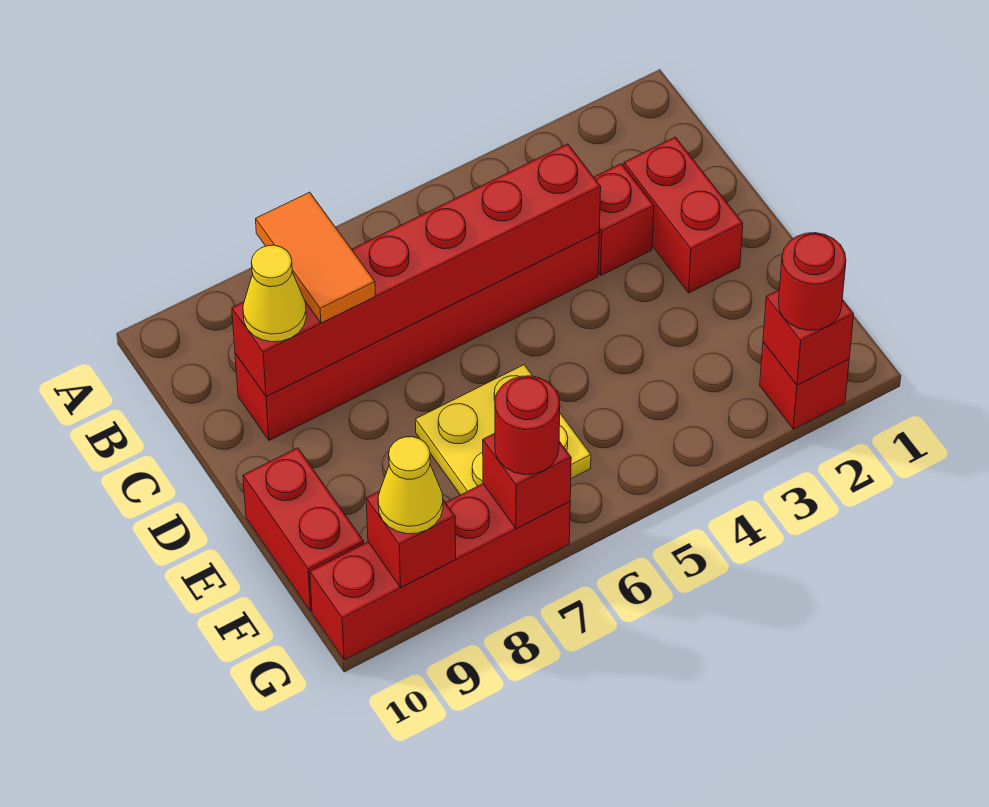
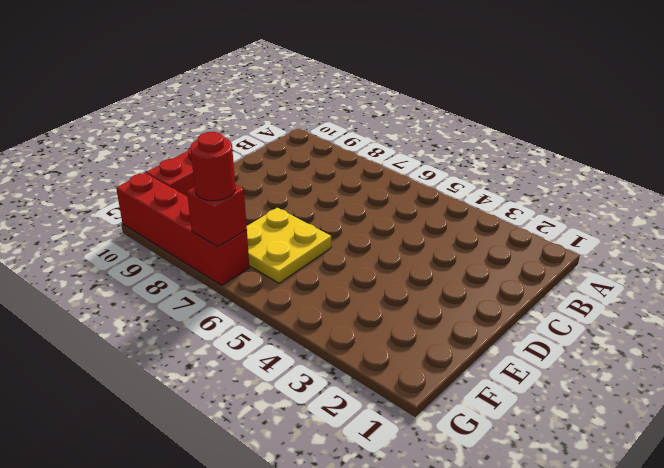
none -> red 1x2 brick [624,137,743,293]
none -> red 1x1 brick [594,164,654,275]
none -> red 1x6 brick [235,232,599,440]

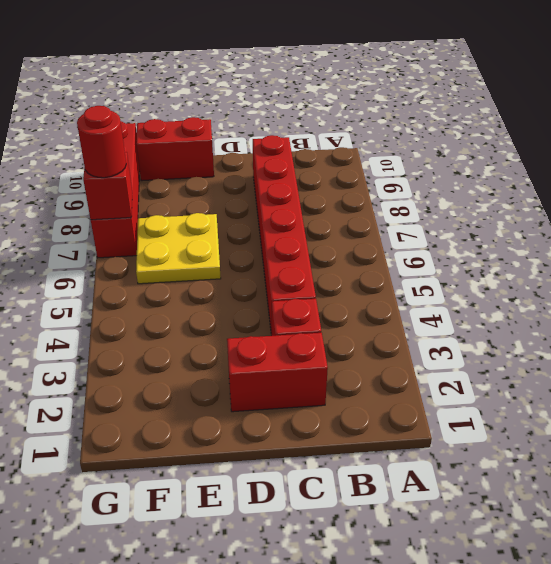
none -> red 1x1 brick [760,342,849,429]
none -> red 1x6 brick [232,144,601,397]
none -> red 1x1 brick [763,290,854,385]

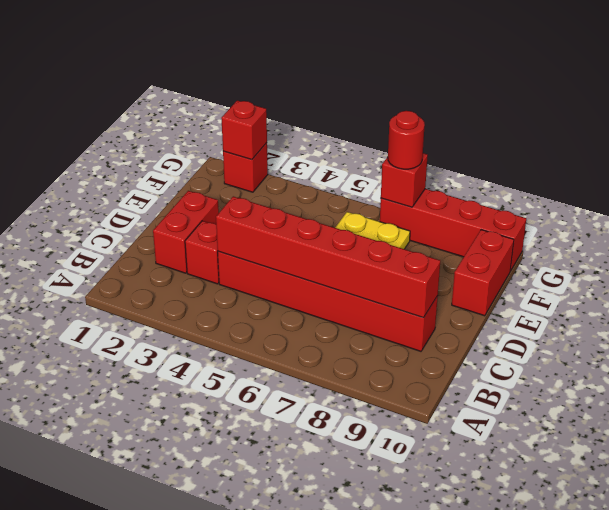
none -> red 1x1 brick [366,491,456,588]
none -> orange 1x2 tile [256,192,375,323]
none -> yellow 1x1 cone [243,245,306,342]

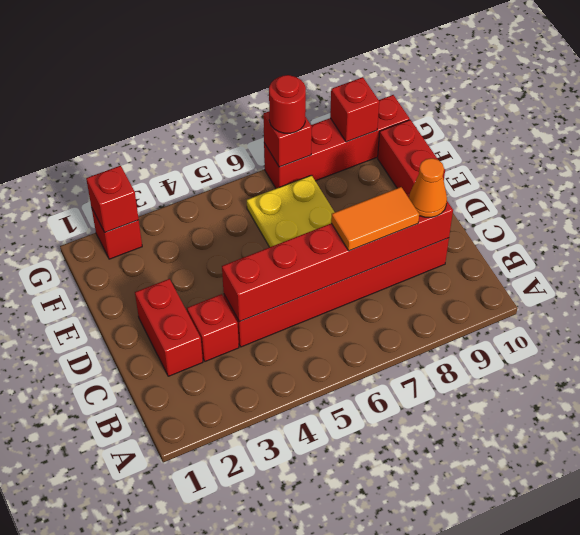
orange 1x2 tile [331,187,419,251] -> orange 1x2 tile turned to [256,192,375,323]
orange 1x1 cone [409,158,447,217] -> yellow 1x1 cone [243,245,306,342]
none -> red 1x1 round brick [779,233,846,330]
none -> yellow 1x1 cone [378,437,443,534]

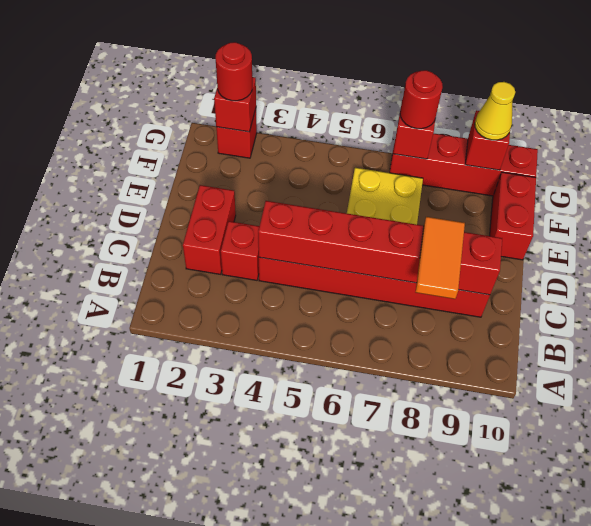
none -> yellow 1x1 cone [243,245,306,342]

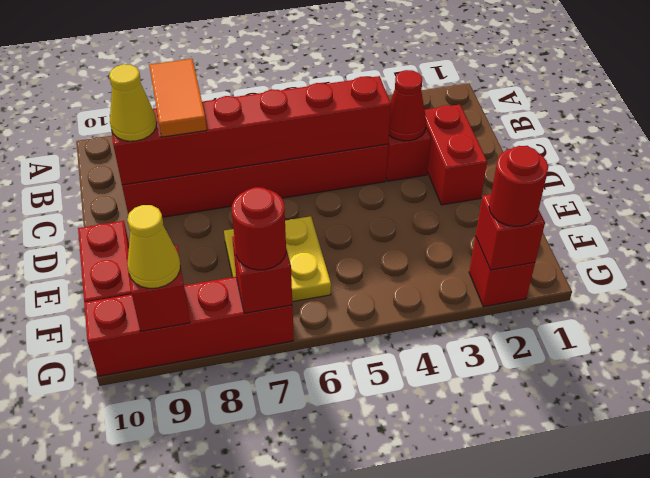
red 1x1 cone [389,70,426,141] -> none

